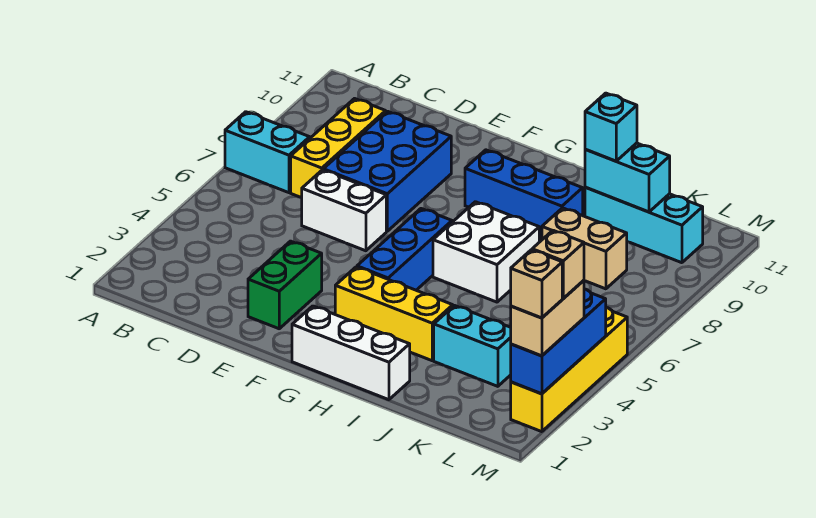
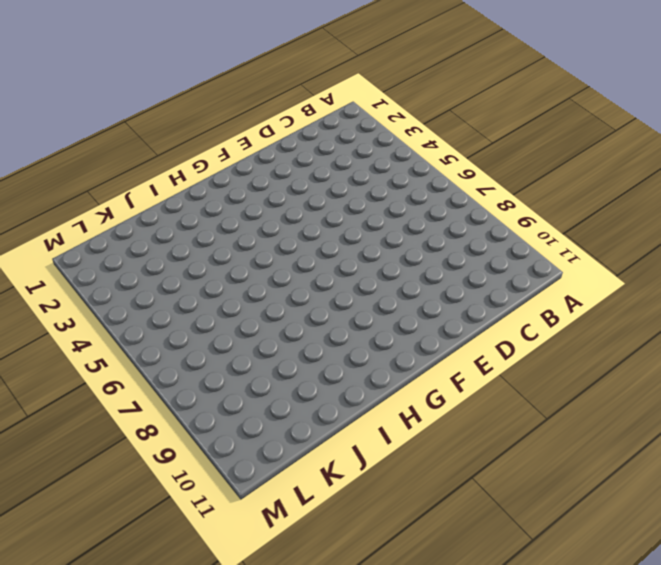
none -> cyan 1x2 brick [225,112,310,193]
none -> yellow 1x3 brick [291,99,386,198]
none -> white 1x2 brick [302,170,386,251]

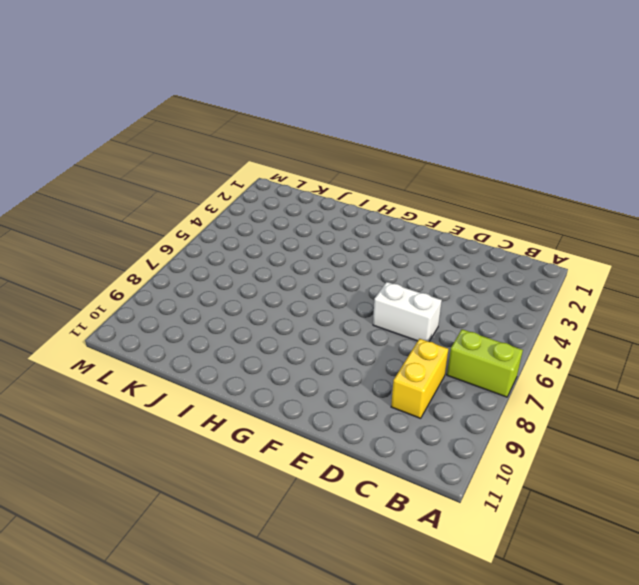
lime 1x2 brick [447,329,523,397] -> cyan 1x2 brick [225,112,310,193]
yellow 1x2 brick [391,339,449,418] -> yellow 1x3 brick [291,99,386,198]
none -> blue 2x3 brick [323,111,451,231]
none -> green 1x2 brick [248,241,322,329]
none -> white 1x3 brick [292,306,410,400]

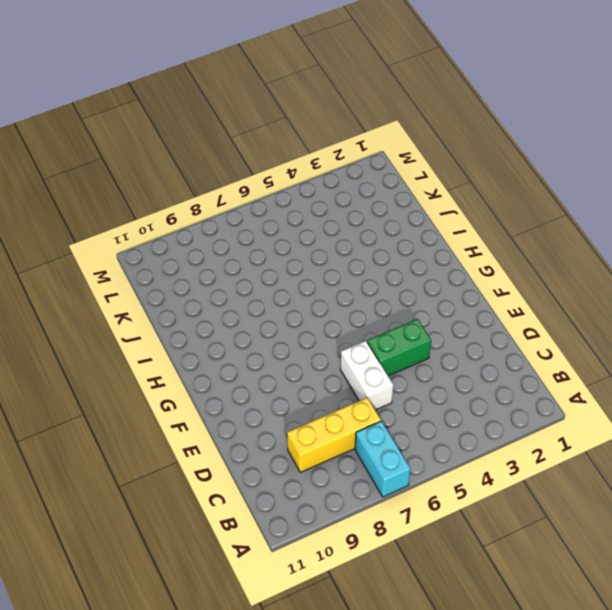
green 1x2 brick [367,319,431,376] -> green 1x2 brick moved to [248,241,322,329]
none -> blue 2x3 brick [323,111,451,231]
none -> white 1x3 brick [292,306,410,400]
none -> yellow 1x3 brick [335,267,453,361]

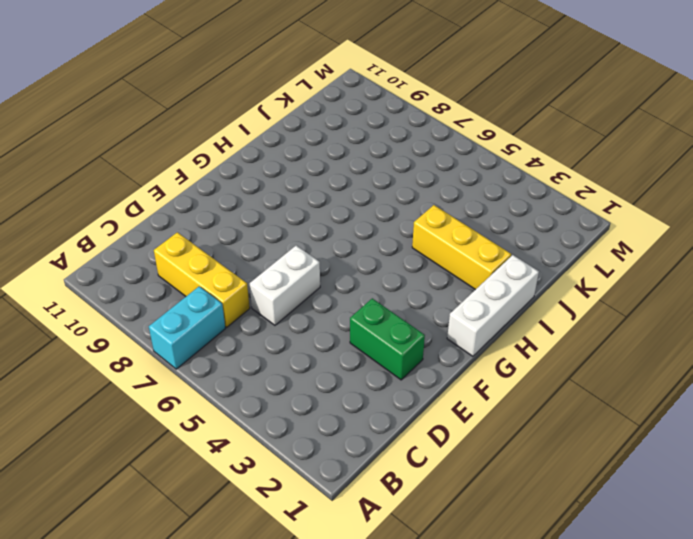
yellow 1x3 brick [412,205,511,290] -> yellow 1x3 brick turned to [335,267,453,361]
none -> blue 2x3 brick [323,111,451,231]
none -> blue 1x3 brick [357,209,452,290]
none -> blue 1x3 brick [465,150,583,236]

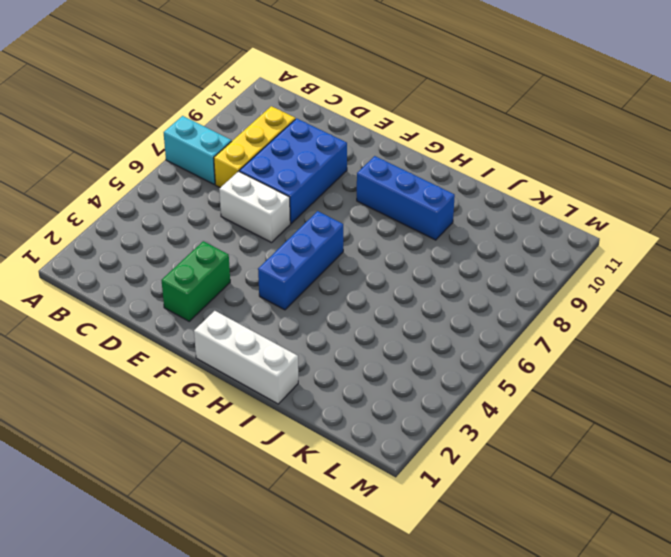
none -> yellow 1x3 brick [335,267,453,361]
none -> white 2x2 brick [433,202,539,302]
none -> cyan 1x2 brick [434,306,511,386]

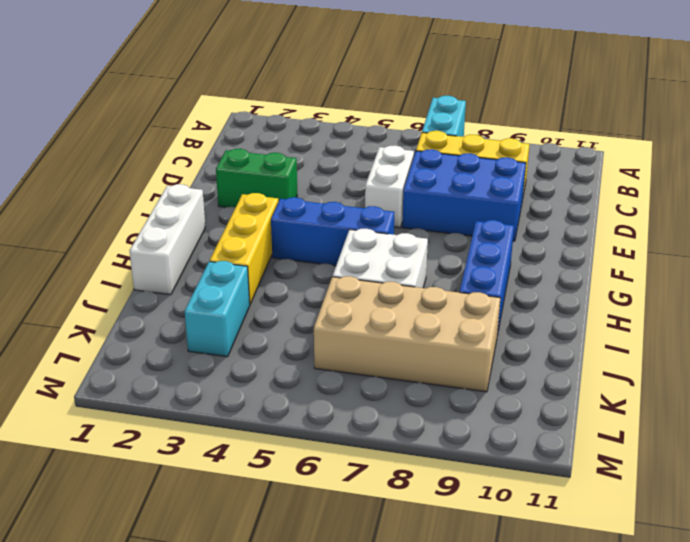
tan 2x4 brick [314,276,500,392] -> tan 1x2 brick [542,208,627,289]
none -> cyan 1x3 brick [585,187,703,263]
none -> yellow 1x4 brick [511,307,627,432]
none -> cyan 1x2 brick [585,143,670,212]

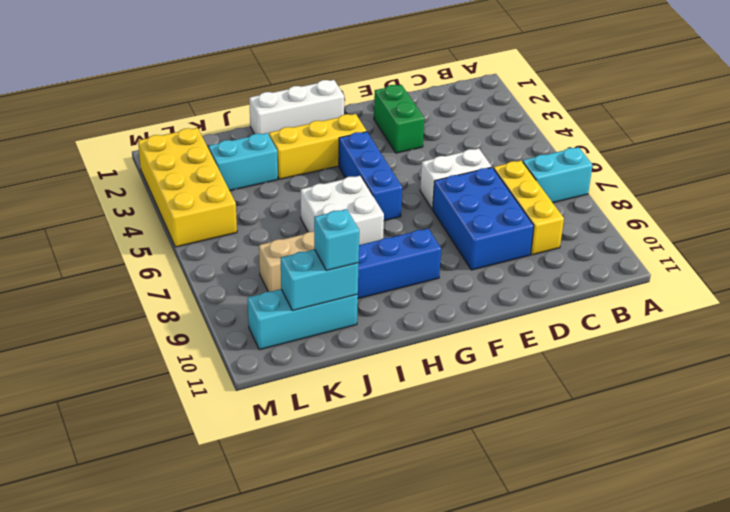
yellow 2x4 brick [138,128,237,247] -> yellow 1x4 brick [511,307,627,432]
none -> blue 1x3 brick [511,289,606,394]
none -> tan 1x2 brick [511,280,584,356]
none -> tan 1x1 brick [511,250,562,318]

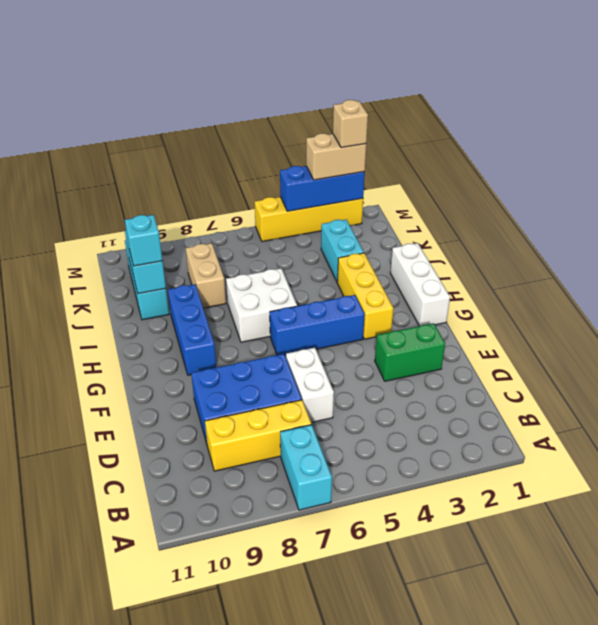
none -> tan 1x1 brick [532,230,584,298]

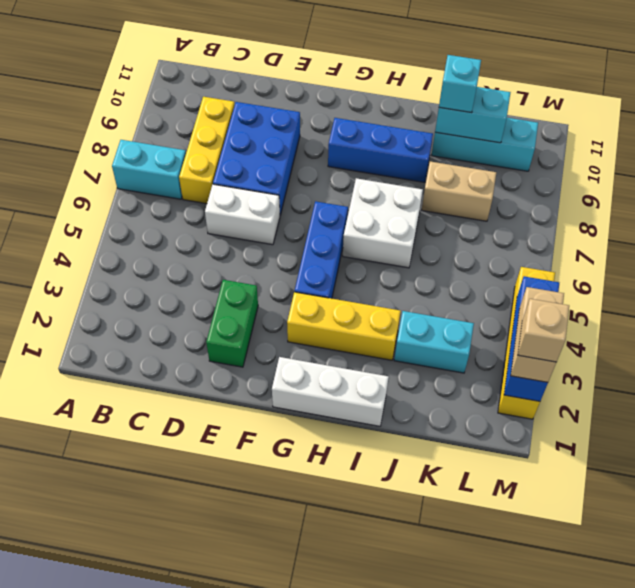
none -> tan 1x1 brick [532,230,584,298]

